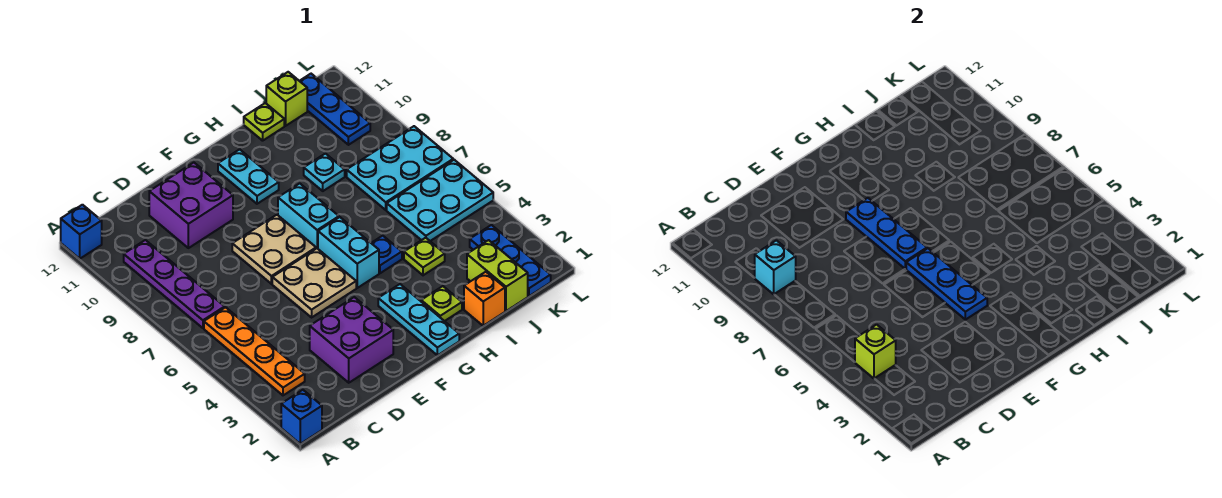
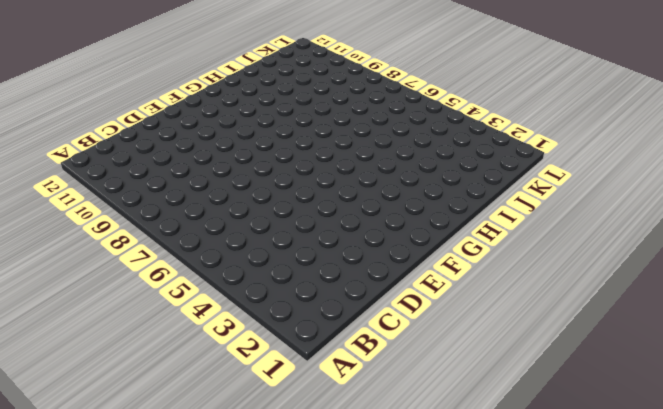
none -> blue 1x1 brick [281,390,322,444]
none -> blue 1x1 brick [61,205,102,259]
none -> orange 1x4 plate [204,307,305,395]

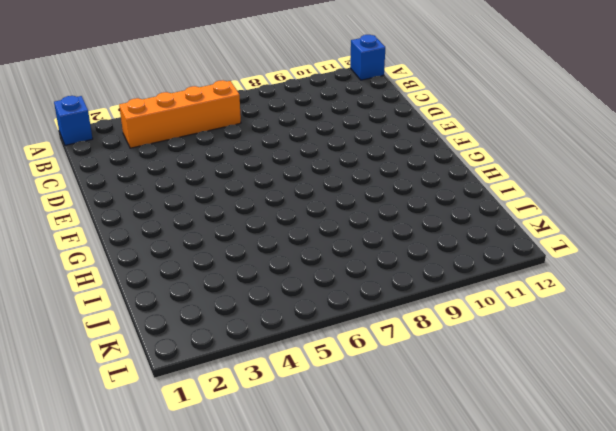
orange 1x4 brick [119,80,241,148] -> orange 1x4 plate [204,307,305,395]
none -> purple 1x4 plate [124,240,225,328]
none -> purple 2x2 brick [310,297,393,383]
none -> purple 2x2 brick [149,163,233,248]

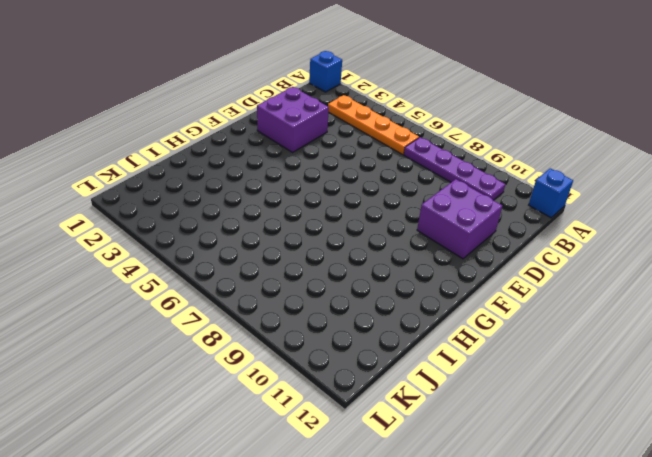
none -> tan 2x2 plate [272,248,356,317]
none -> tan 2x2 plate [232,215,316,284]
none -> cyan 1x3 plate [378,284,459,355]

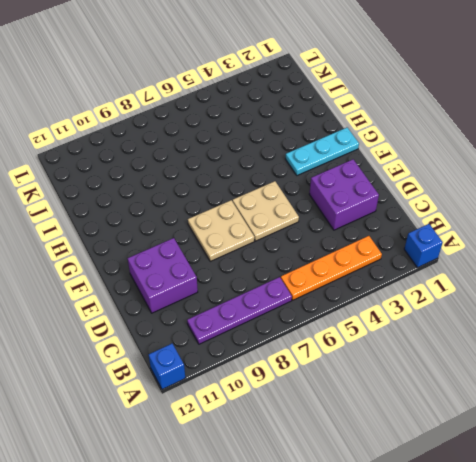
none -> cyan 1x2 brick [318,217,379,288]
none -> cyan 1x2 brick [278,183,339,249]
none -> cyan 1x2 plate [218,149,279,204]

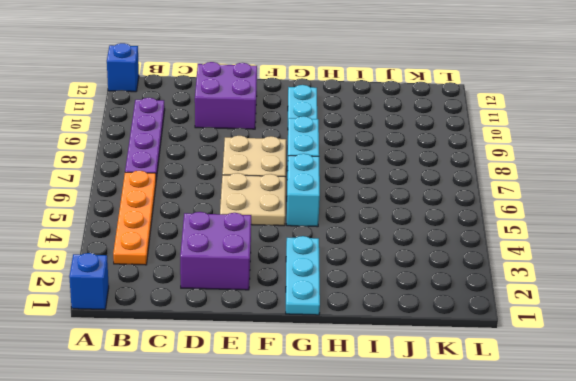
none -> lime 1x1 plate [421,286,462,321]
none -> blue 1x1 plate [372,236,402,273]
none -> orange 1x1 brick [464,272,505,326]

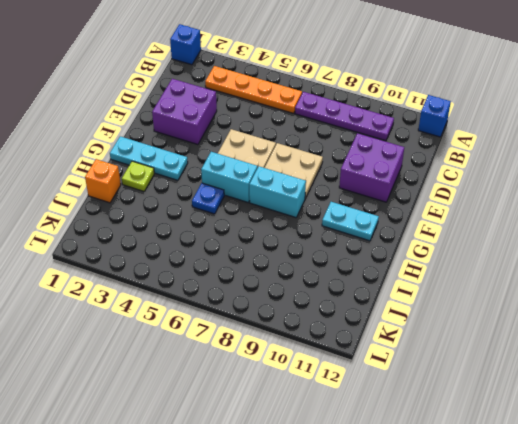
none -> lime 1x1 plate [404,238,445,275]
none -> cyan 1x1 plate [304,154,345,191]
none -> lime 1x1 plate [244,103,284,141]

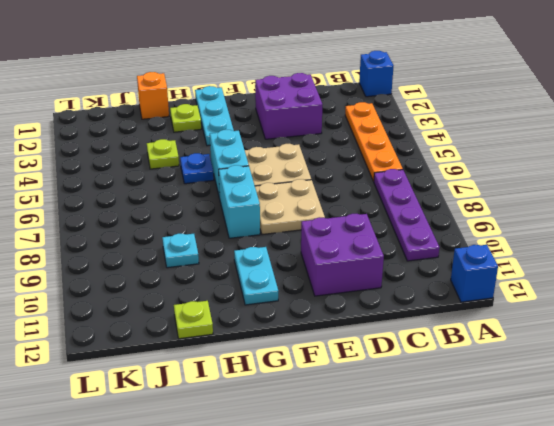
none -> lime 1x2 brick [467,240,528,311]
none -> cyan 2x3 plate [387,160,493,241]
none -> cyan 2x3 plate [347,126,453,210]

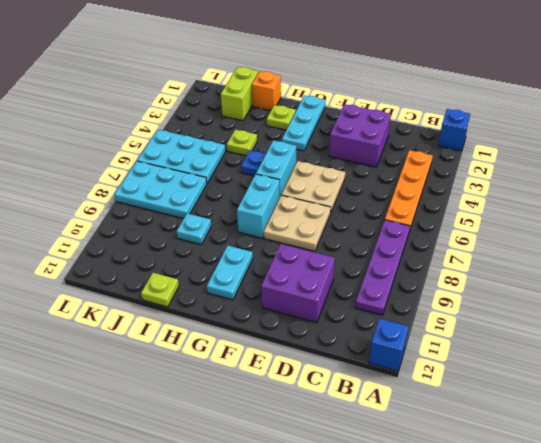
none -> lime 1x1 brick [266,72,307,126]
none -> blue 1x3 plate [470,225,551,296]
none -> blue 1x3 plate [300,74,370,145]

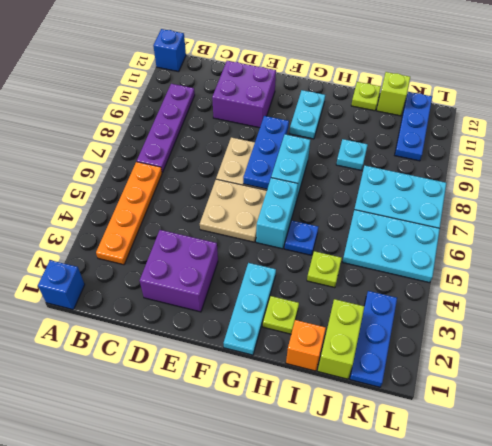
none -> lime 1x1 brick [855,325,896,378]
none -> cyan 1x1 brick [755,240,796,294]
none -> blue 1x3 plate [906,248,987,320]

